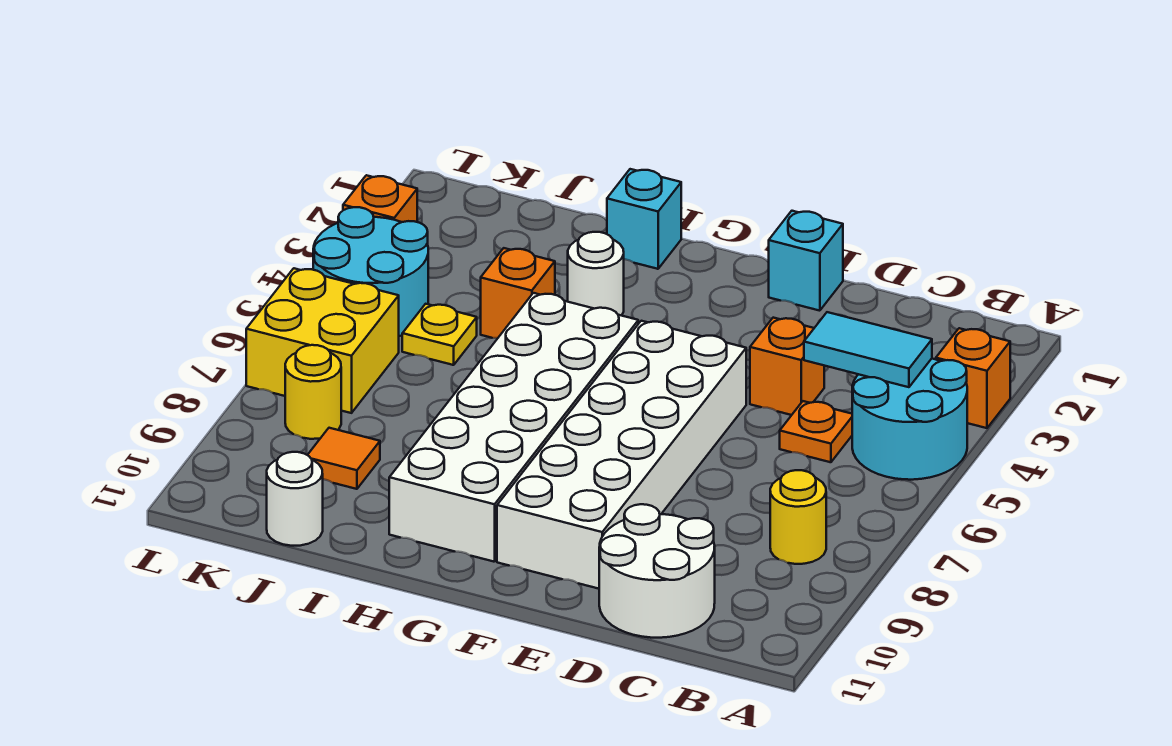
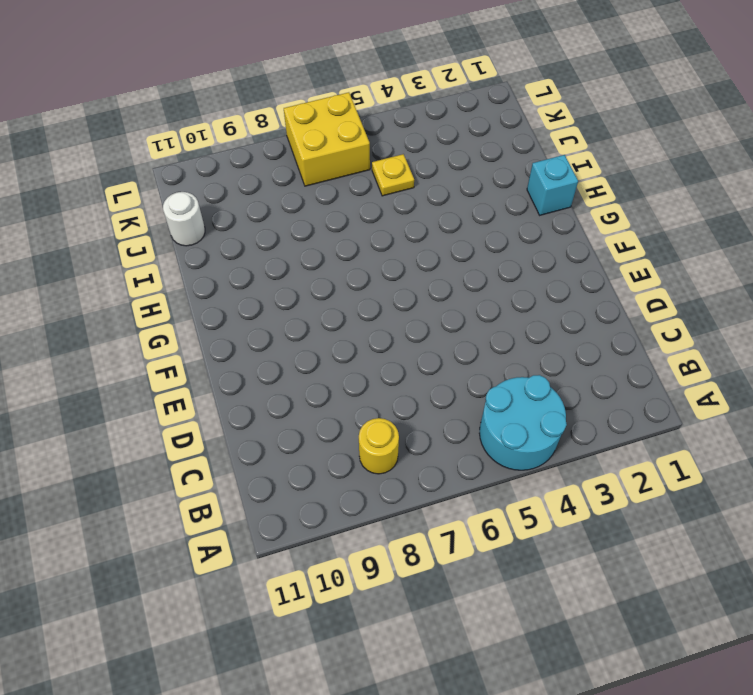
none -> orange 1x1 brick [936,328,1010,428]
none -> orange 1x1 plate [780,401,852,462]
none -> white 2x2 round brick [599,504,715,638]

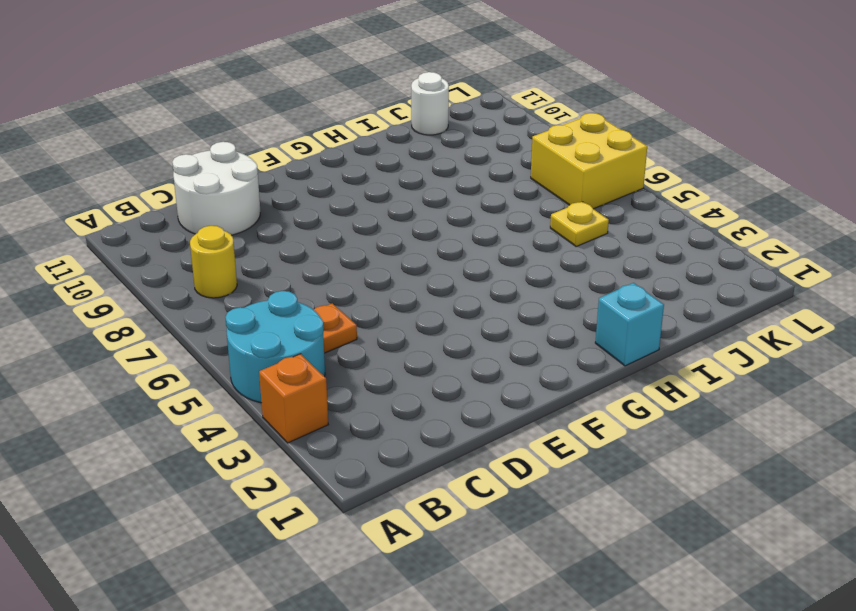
none -> orange 1x1 brick [750,318,824,415]
none -> cyan 1x1 brick [769,211,843,311]
none -> white 2x6 brick [497,321,746,589]

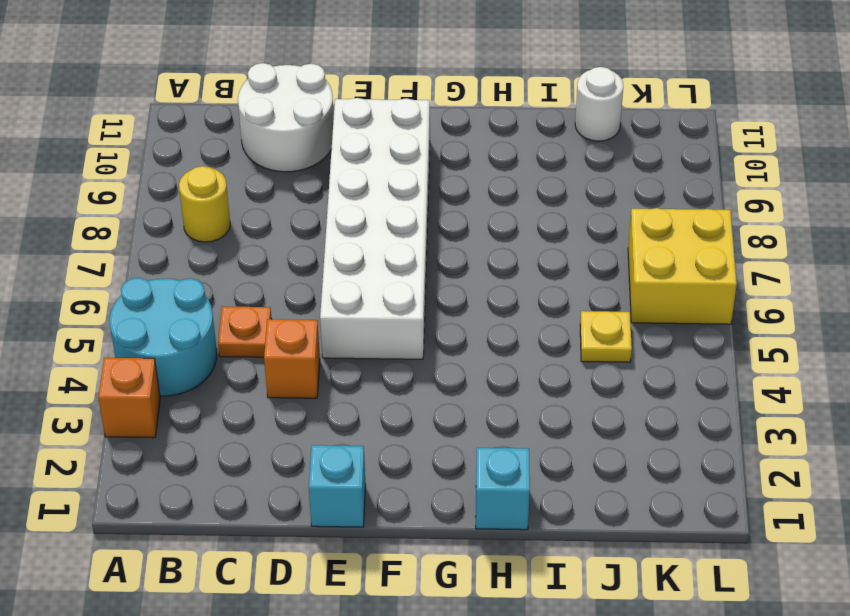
none -> white 2x6 brick [389,293,638,562]
none -> white 1x1 round brick [568,232,624,316]
none -> orange 1x1 brick [481,248,555,338]

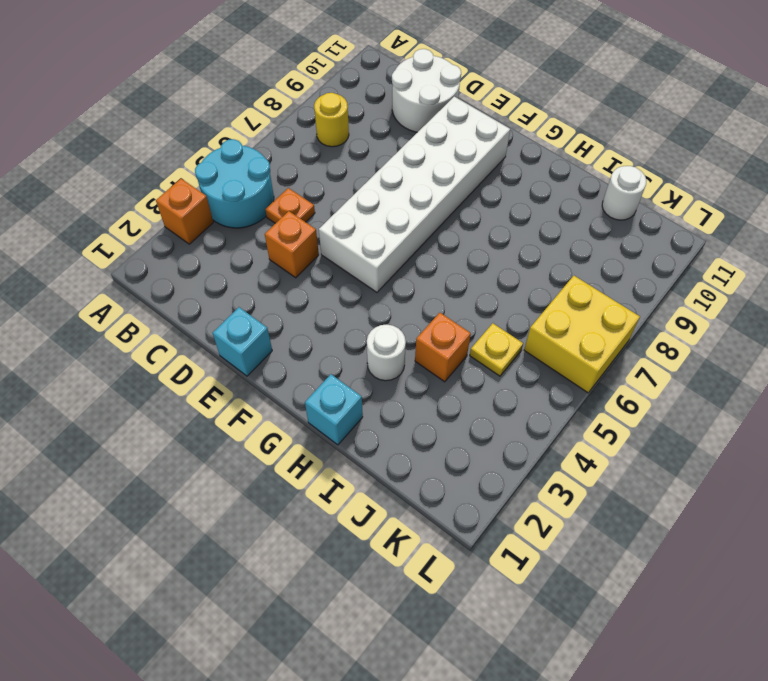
none -> white 2x6 brick [389,293,638,562]
none -> orange 1x1 tile [308,428,380,489]
none -> cyan 2x2 round brick [313,207,428,336]

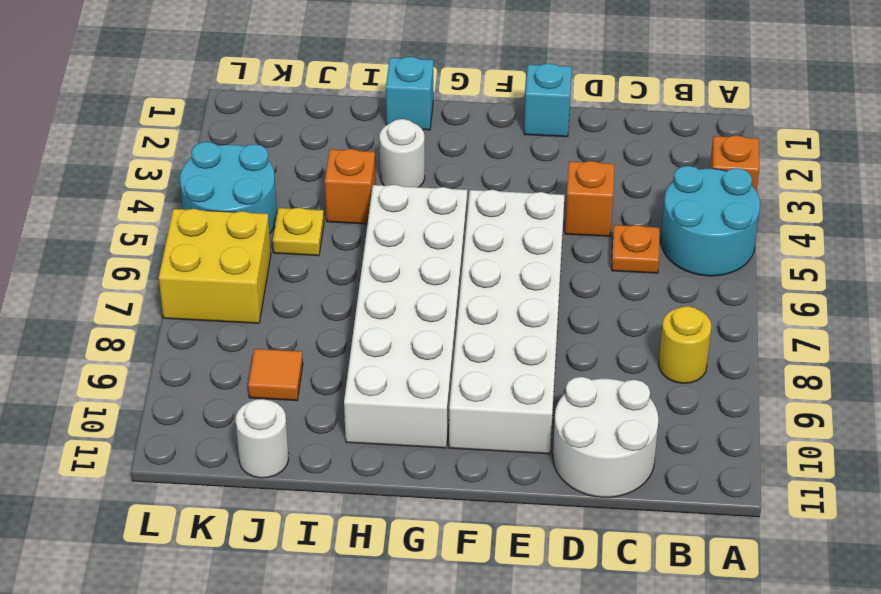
none -> yellow 1x1 round brick [285,345,341,439]
none -> orange 1x1 brick [343,175,417,222]
none -> cyan 1x2 tile [804,312,932,387]

